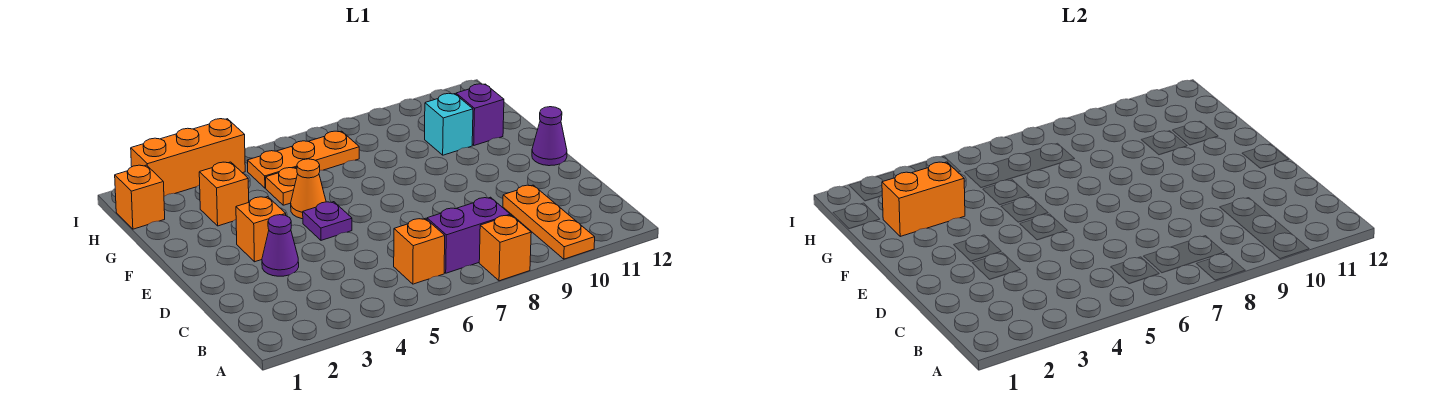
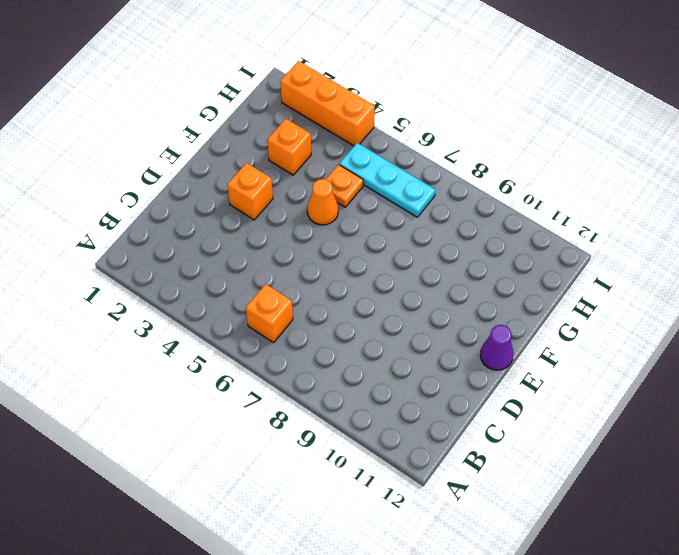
cyan 1x3 plate [339,143,435,217] -> orange 1x3 plate [247,131,359,188]
none -> orange 1x1 brick [479,215,531,281]
none -> orange 1x3 plate [503,185,595,259]
none -> purple 1x2 brick [427,197,510,273]

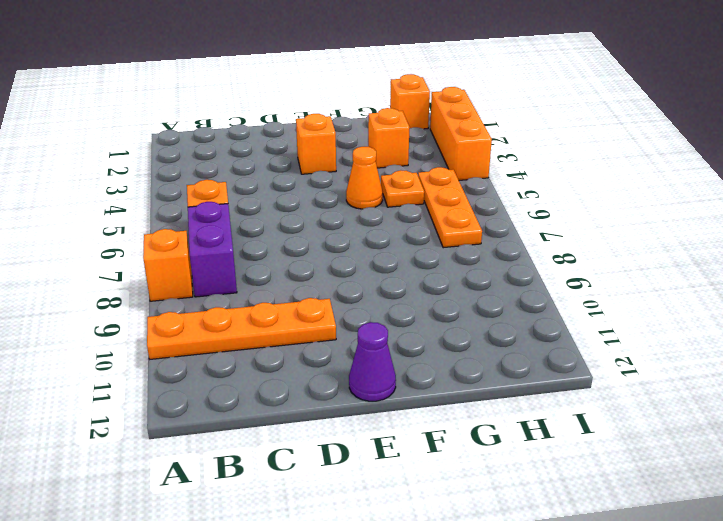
orange 1x4 plate [147,298,336,359] -> orange 1x3 plate [503,185,595,259]
none -> purple 1x1 cone [262,215,299,276]
none -> purple 1x1 plate [303,202,352,240]
none -> cyan 1x1 brick [425,93,473,155]

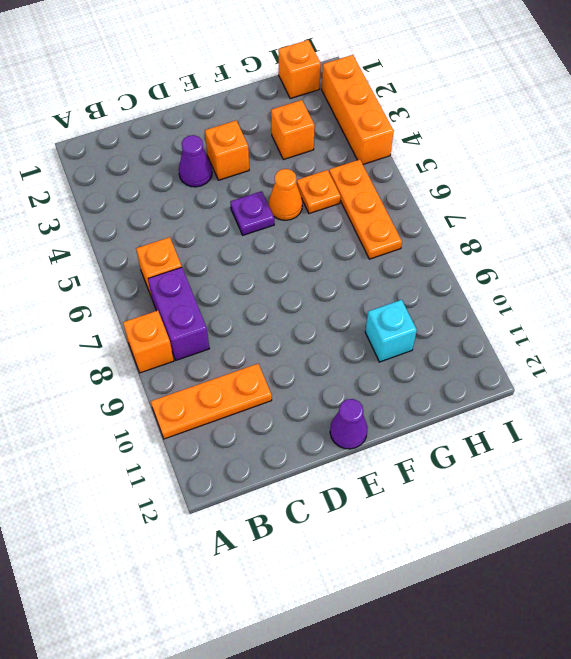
none -> purple 1x1 brick [456,84,504,145]
none -> orange 1x2 brick [882,162,965,236]

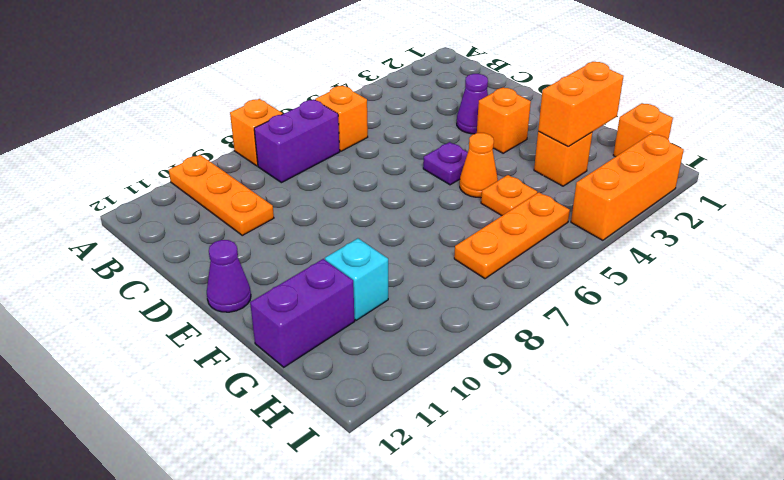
purple 1x2 brick [250,259,355,367] -> purple 1x1 brick [456,84,504,145]

